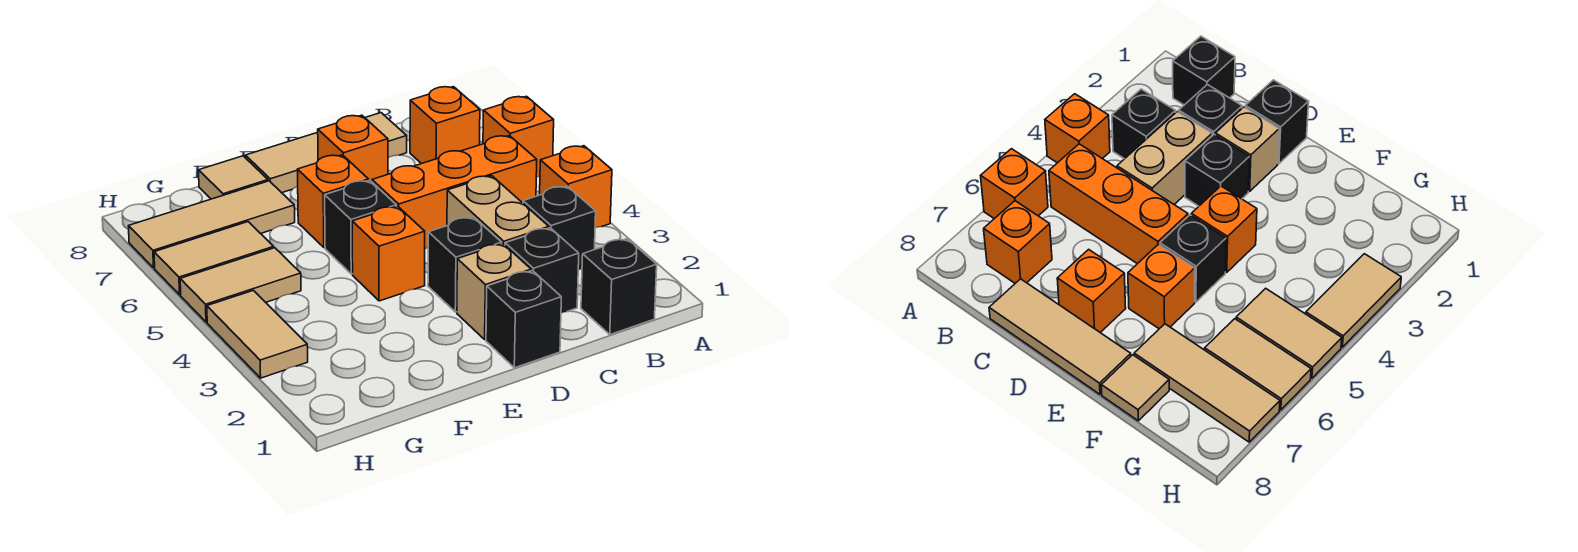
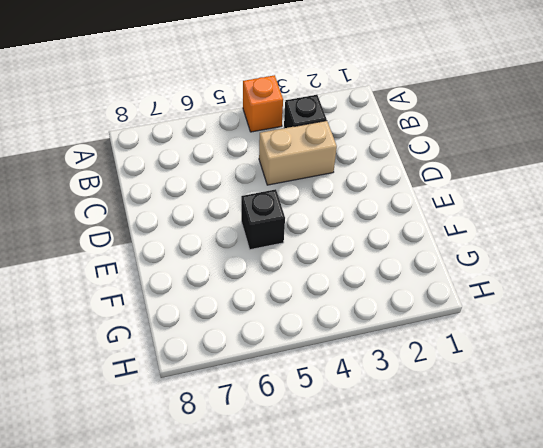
none -> orange 1x1 brick [483,97,554,177]
none -> black 1x1 brick [581,239,657,335]
none -> orange 1x3 brick [372,136,537,249]

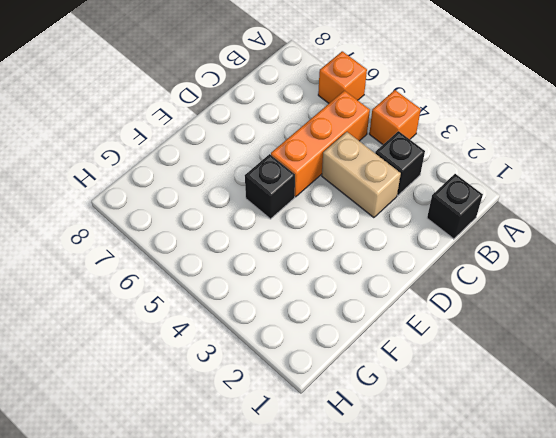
none -> orange 1x1 brick [410,87,480,164]
none -> black 1x1 brick [505,228,579,313]
none -> tan 1x3 tile [245,113,407,193]

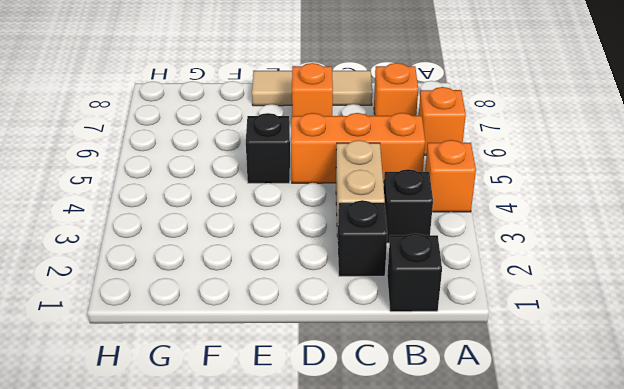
none -> black 1x1 brick [486,271,561,368]
none -> tan 1x1 brick [457,244,531,340]
none -> black 1x1 brick [428,217,501,312]

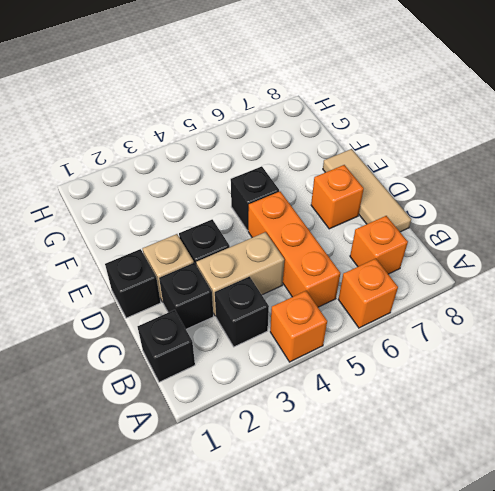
none -> orange 1x1 brick [352,206,425,301]
none -> orange 1x1 brick [297,155,369,248]
none -> tan 1x3 tile [129,181,295,268]

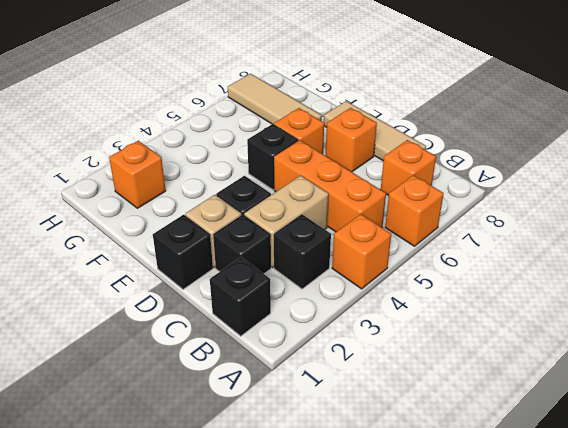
orange 1x1 brick [109,141,166,208] -> orange 1x1 brick moved to [352,206,425,301]
none -> tan 1x1 tile [199,156,268,199]
none -> tan 1x2 tile [180,248,301,322]
none -> tan 1x2 tile [154,222,274,295]

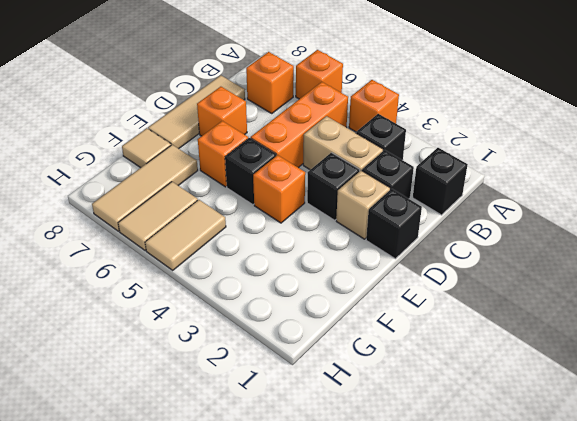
none -> tan 1x2 tile [207,290,308,378]

